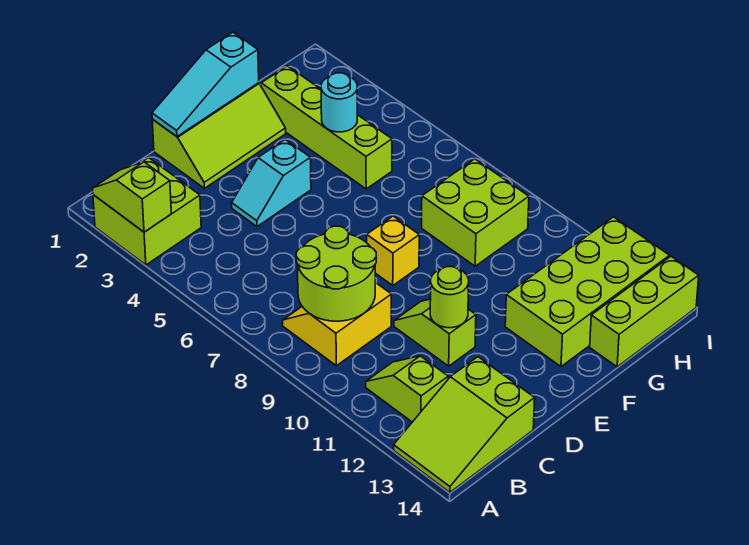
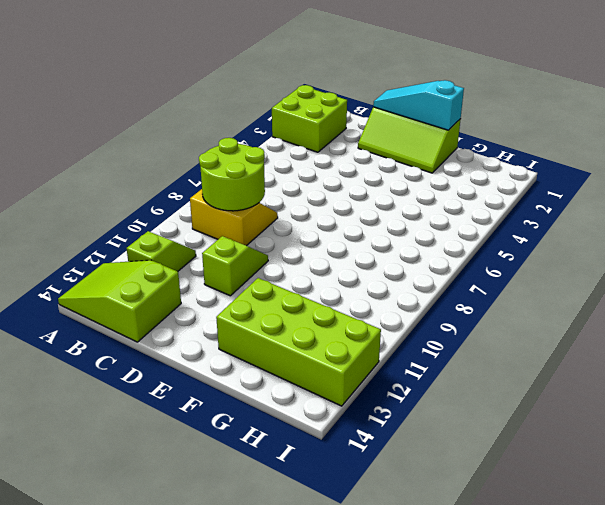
none -> cyan 1x2 slope [232,139,311,227]
none -> yellow 1x1 brick [367,216,419,285]
none -> lime 1x4 brick [261,66,392,189]

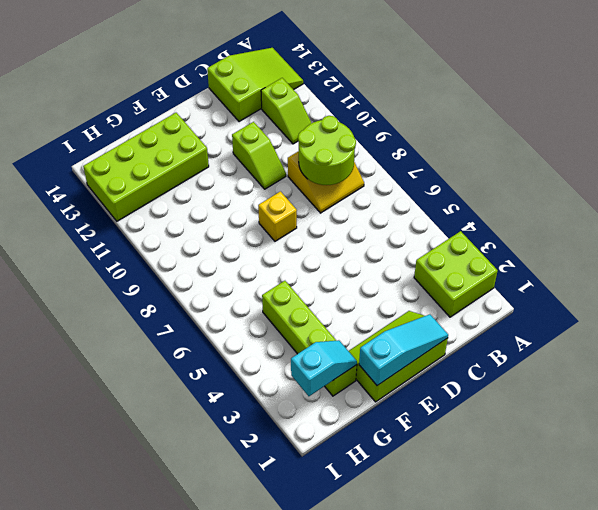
cyan 1x2 slope [291,340,357,396] -> cyan 1x2 slope moved to [232,139,311,227]
none -> lime 2x2 brick [422,159,529,266]
none -> lime 1x3 brick [590,257,699,367]
none -> lime 1x2 slope [93,162,171,232]

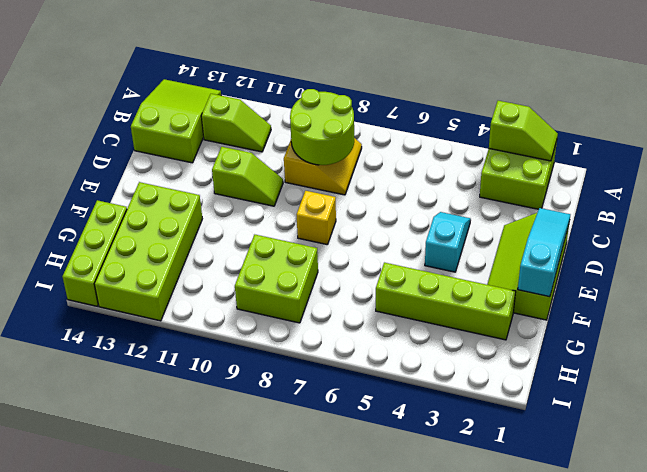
none -> lime 1x1 round brick [430,267,469,328]
none -> cyan 1x1 round brick [321,73,357,132]

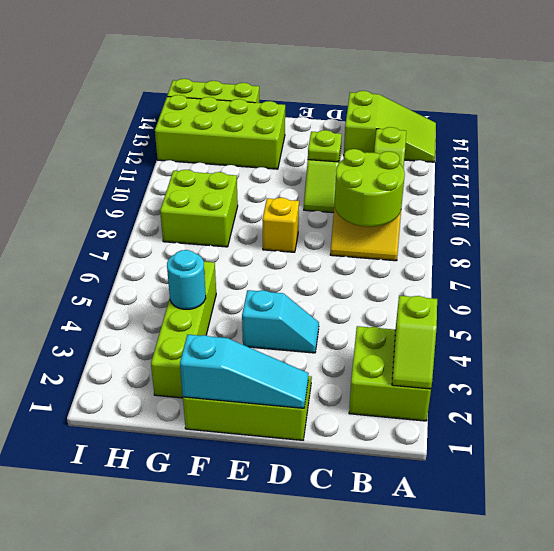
lime 1x1 plate [308,130,342,162] -> lime 1x1 round brick [430,267,469,328]

